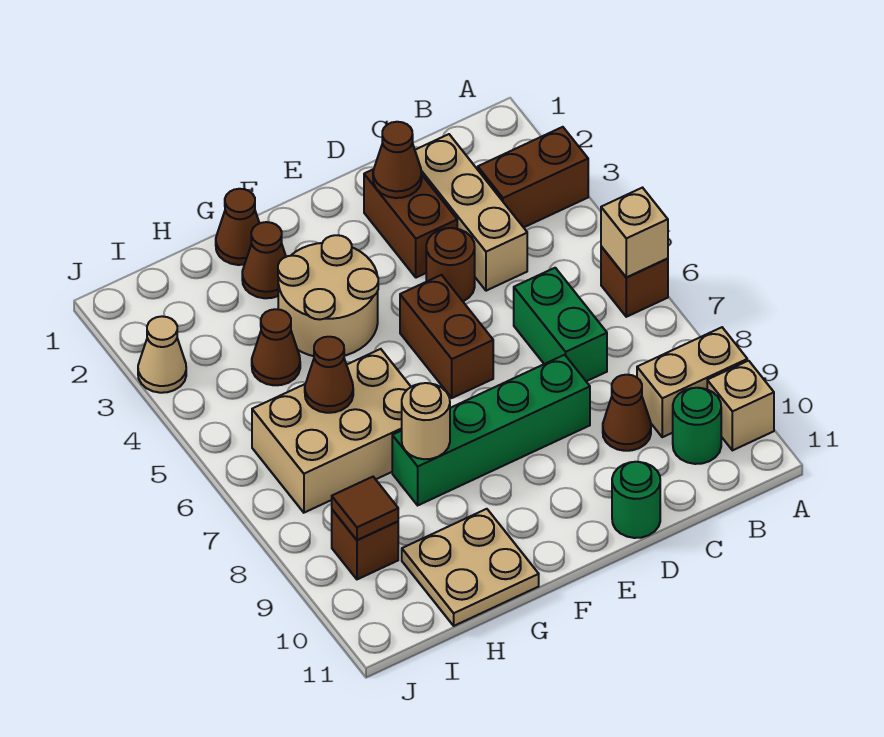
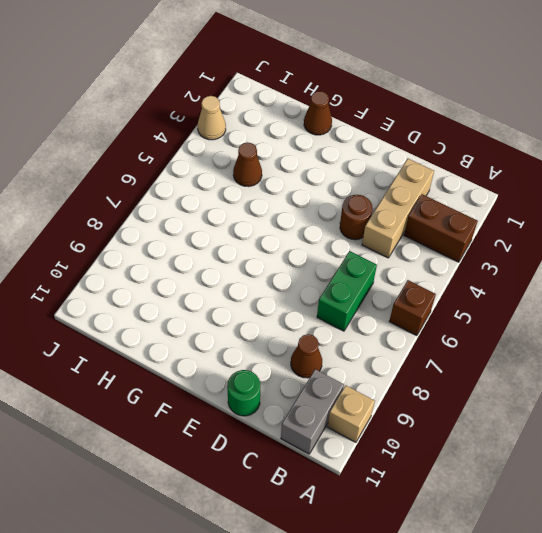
grey 1x2 brick [281,369,344,454] -> green 1x1 round brick [673,388,721,464]
none -> tan 1x2 brick [637,327,747,437]
none -> brown 1x2 brick [364,169,457,278]
none -> green 1x4 brick [392,355,590,505]

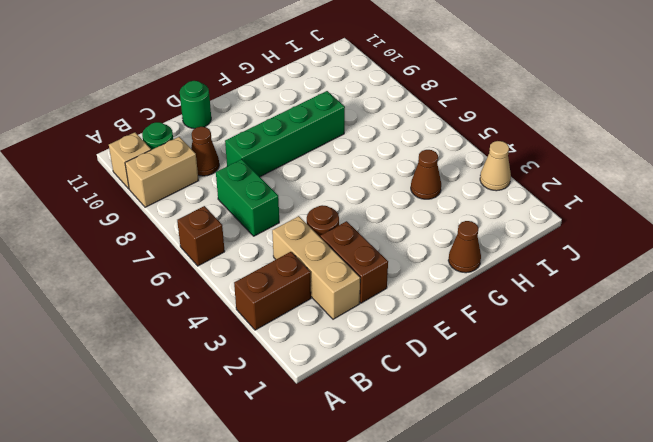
none -> brown 1x2 brick [400,275,493,398]
none -> tan 2x2 round brick [278,235,378,356]
none -> brown 1x1 cone [242,222,286,298]

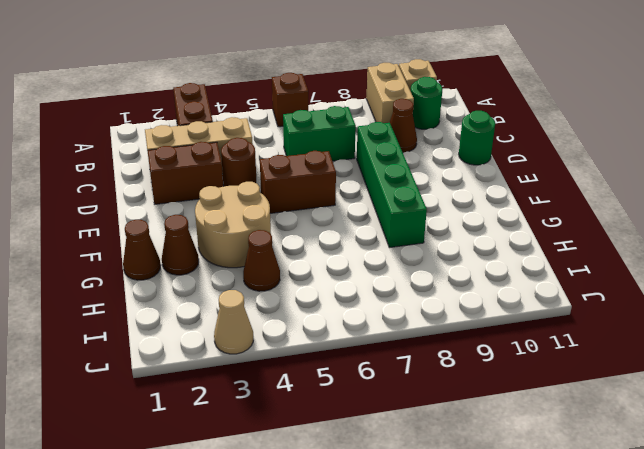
none -> tan 2x3 brick [252,349,411,513]
none -> tan 2x2 plate [402,509,539,626]
none -> brown 1x1 brick [332,510,398,579]

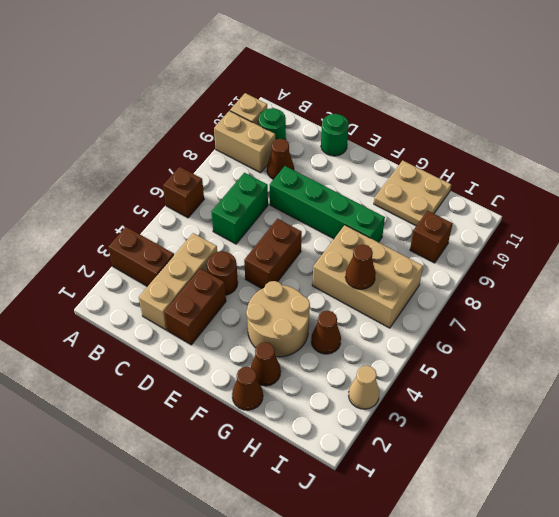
none -> tan 1x1 brick [601,188,668,277]
none -> brown 1x1 cone [373,122,422,198]
none -> tan 1x1 round brick [402,383,450,459]

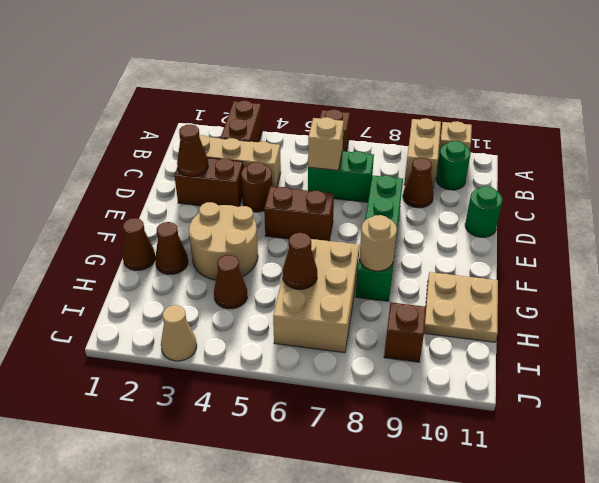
tan 1x1 brick [308,117,344,170] -> tan 1x1 brick moved to [601,188,668,277]
none -> brown 1x1 tile [332,477,398,540]

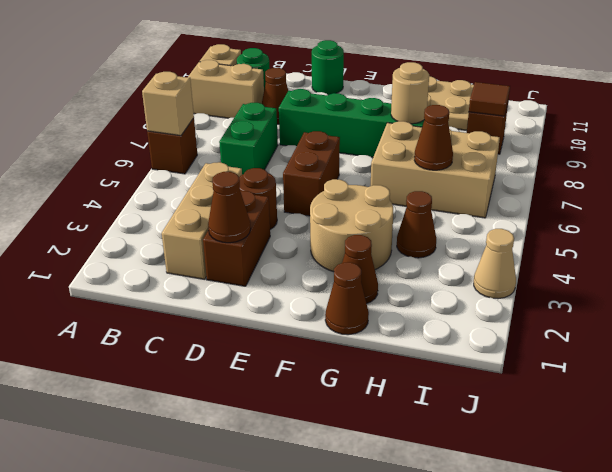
none -> brown 1x2 brick [478,127,588,227]

